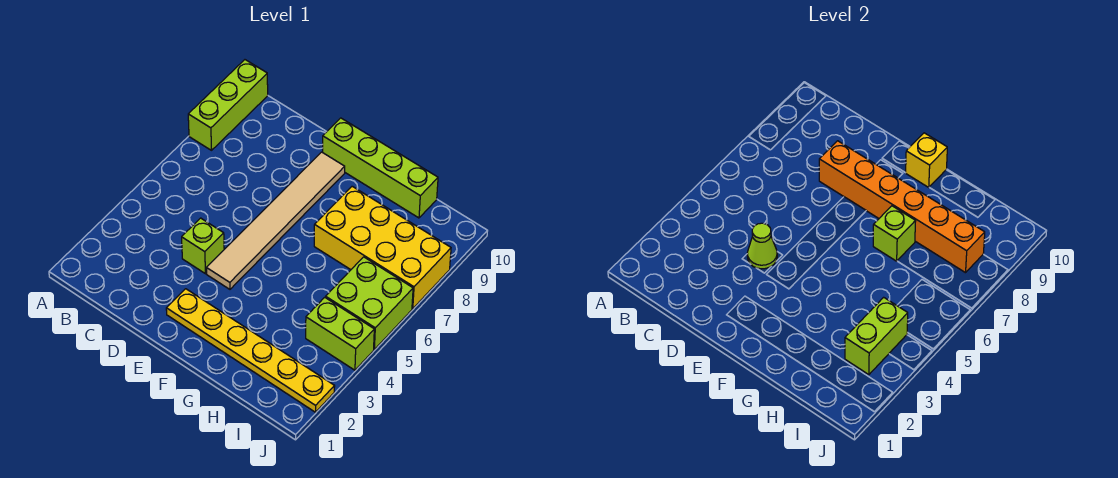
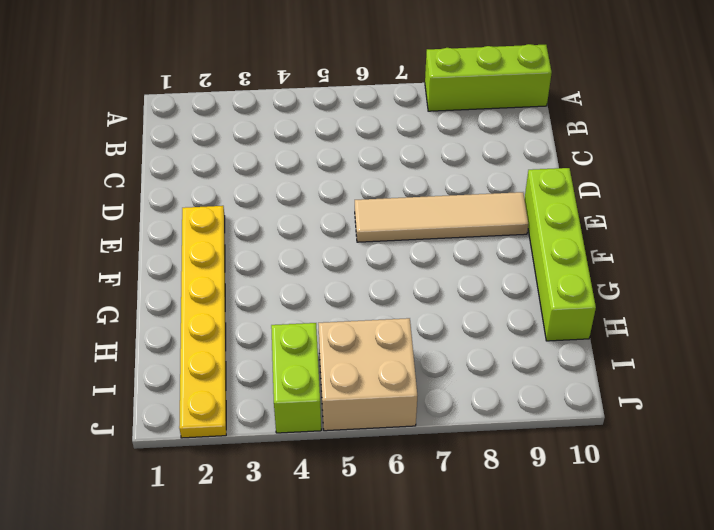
tan 1x4 tile [355,192,528,242] -> tan 1x6 tile [207,152,345,289]
tan 2x2 brick [318,318,417,431] -> lime 2x2 brick [326,257,413,349]
none -> lime 1x1 brick [182,218,224,274]
none -> yellow 2x4 brick [314,186,451,309]
none -> lime 1x1 cone [747,223,777,269]

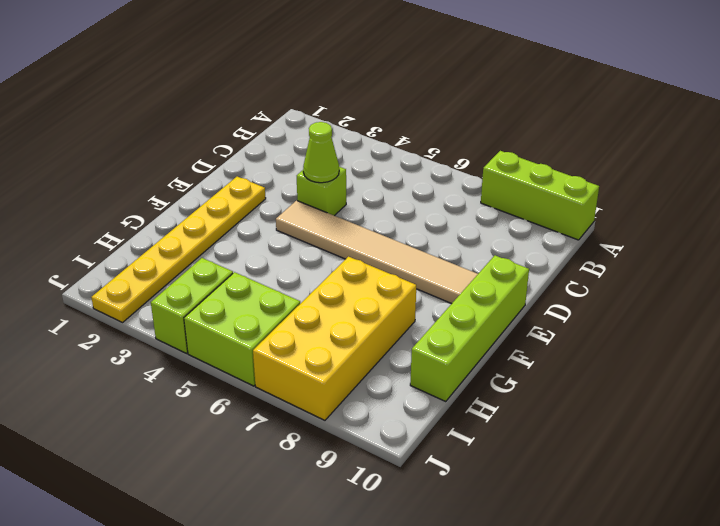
none -> orange 1x6 brick [819,141,985,273]
none -> yellow 1x1 brick [906,133,947,187]
none -> lime 1x1 brick [873,206,916,261]

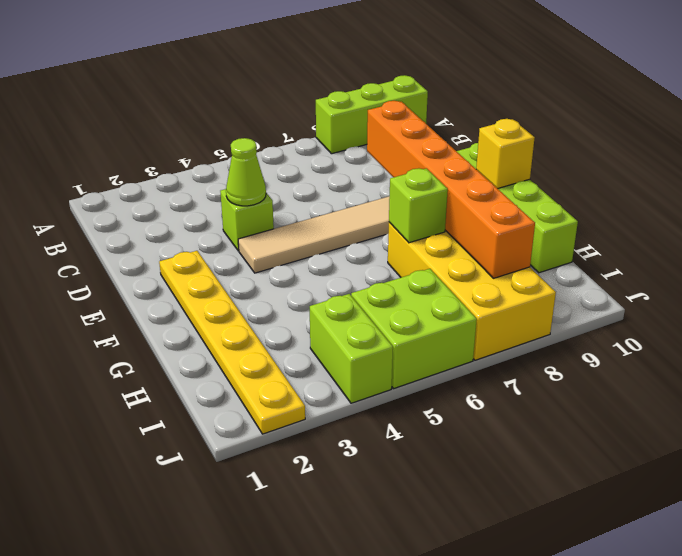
none -> lime 1x2 brick [845,297,908,375]

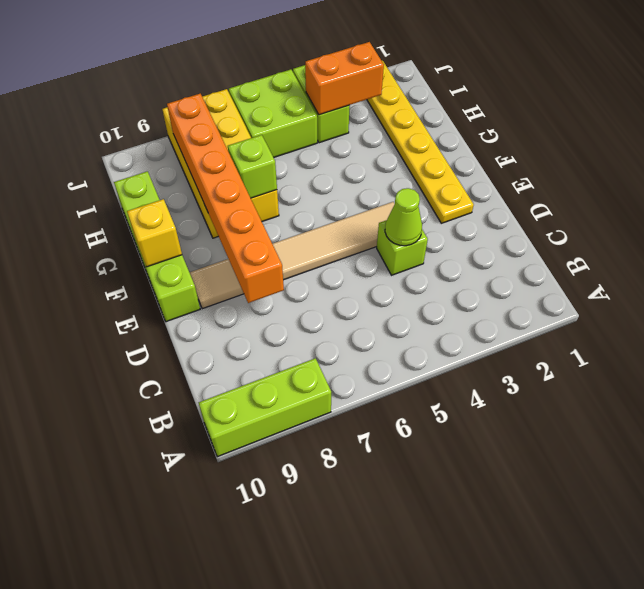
orange 1x2 brick [305,42,384,115] -> lime 1x2 brick [845,297,908,375]

